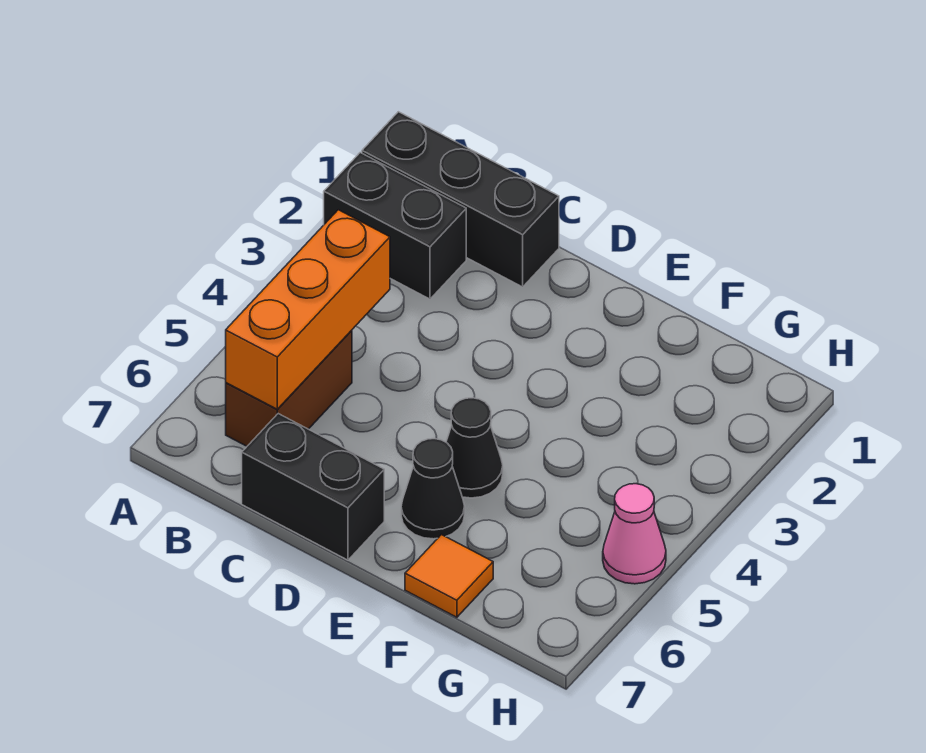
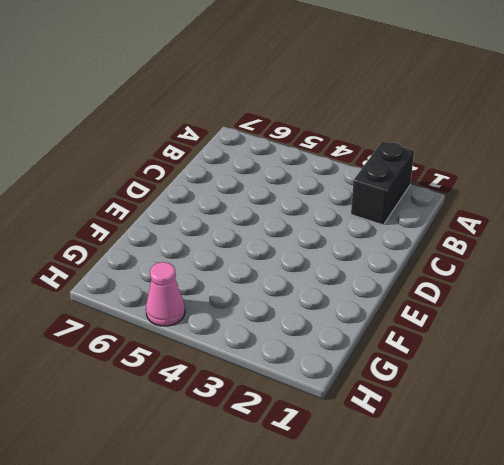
none -> black 1x3 brick [362,112,559,287]
none -> brown 1x2 brick [226,330,352,446]

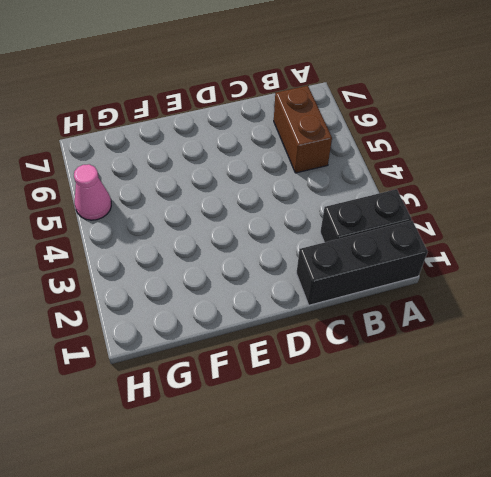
none -> black 1x2 brick [242,414,384,560]
none -> black 1x1 cone [446,398,503,498]

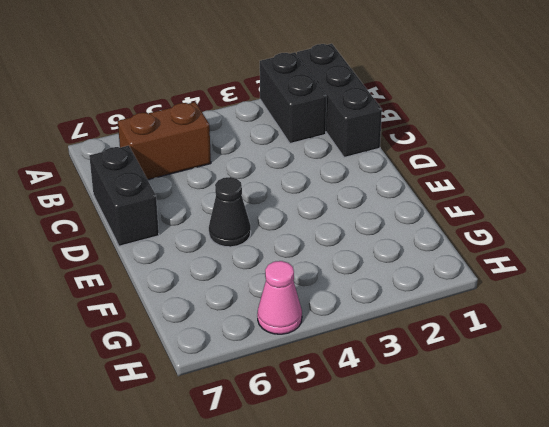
none -> black 1x1 cone [401,439,465,539]
none -> orange 1x1 tile [405,535,493,617]

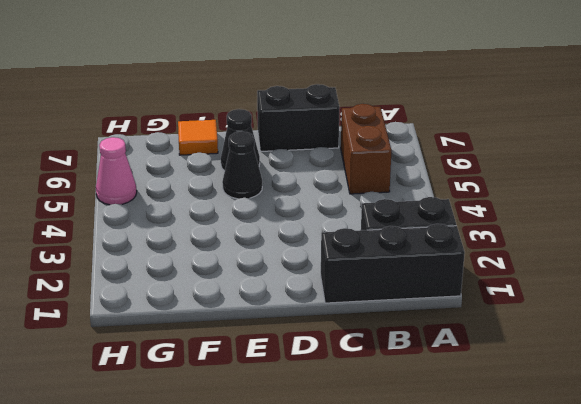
none -> orange 1x3 brick [226,210,390,409]

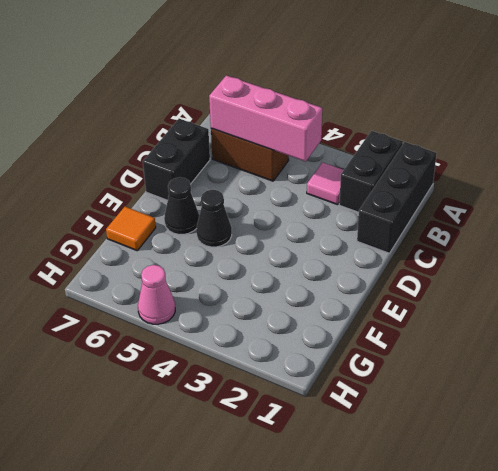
pink 1x1 tile [307,162,343,205] -> none
pink 1x3 brick [209,75,322,161] -> orange 1x3 brick [226,210,390,409]

